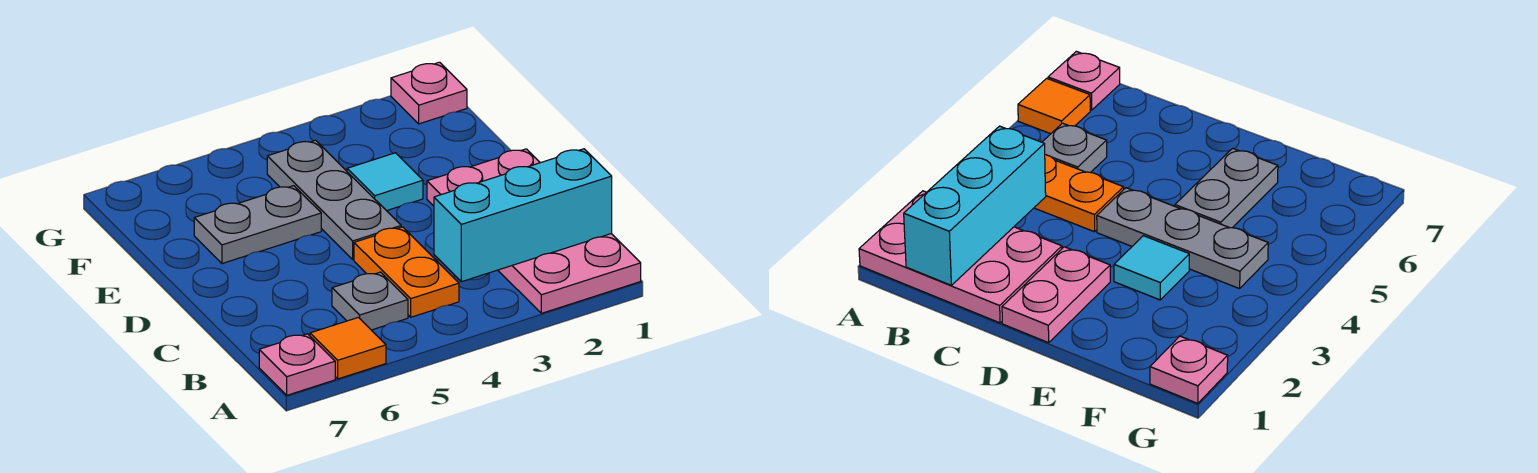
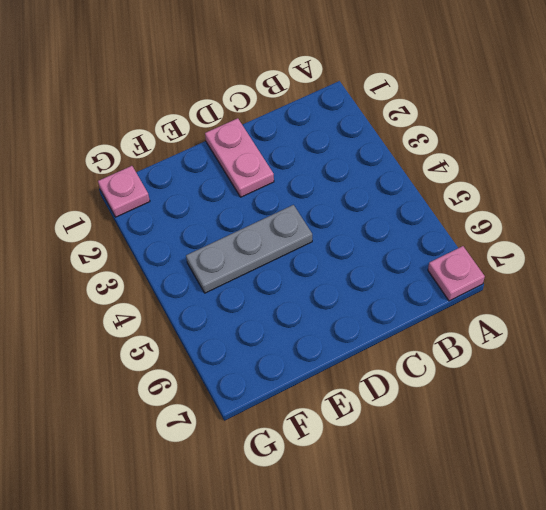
none -> pink 2x3 plate [498,234,641,313]
none -> orange 1x1 tile [310,317,386,379]

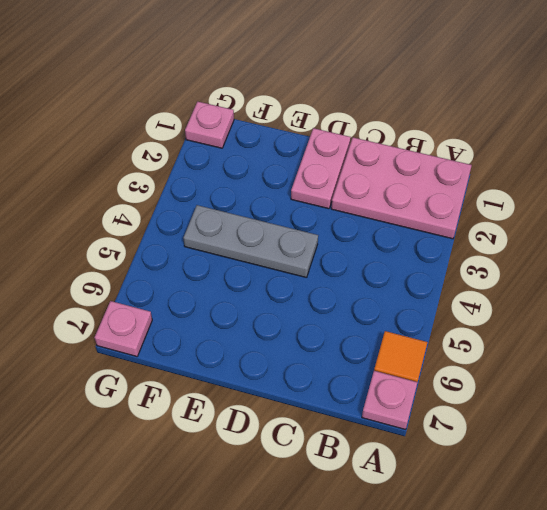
pink 1x1 plate [95,301,152,356] -> none
none -> orange 1x2 plate [354,227,459,317]
none -> grey 1x1 plate [332,272,408,330]

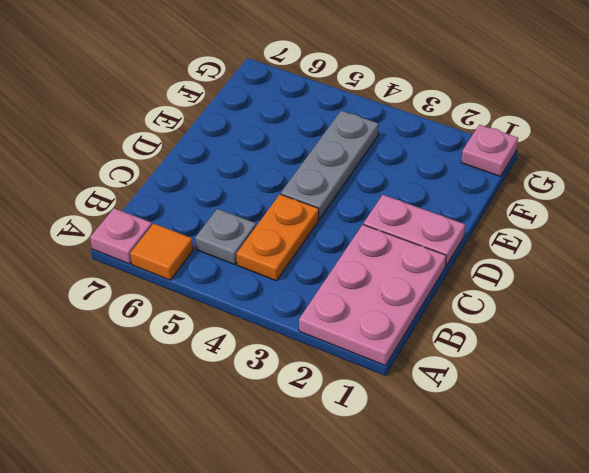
none -> cyan 1x1 tile [347,153,423,211]
none -> grey 1x2 plate [194,186,321,264]

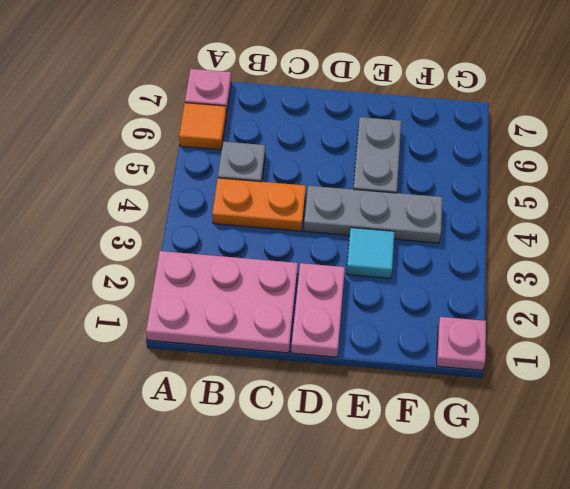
none -> cyan 1x3 brick [434,149,612,282]

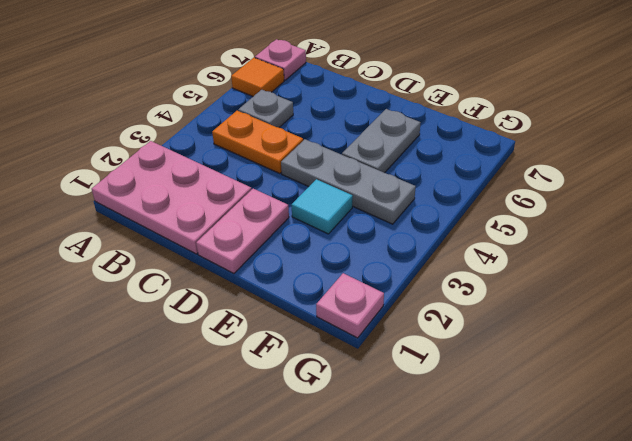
none -> cyan 1x3 brick [434,149,612,282]

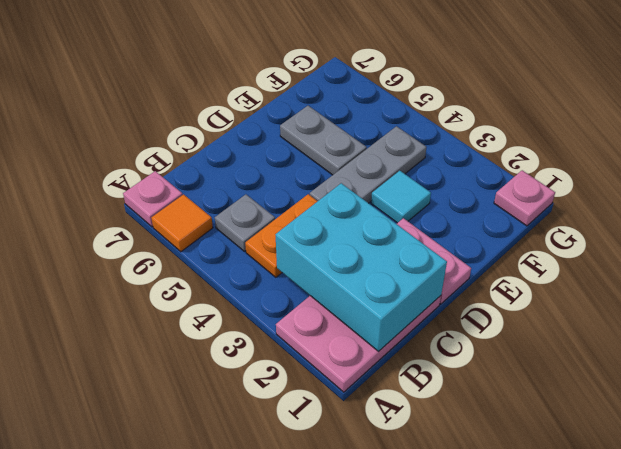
cyan 2x3 brick [276,183,447,351] -> cyan 1x3 brick [434,149,612,282]

